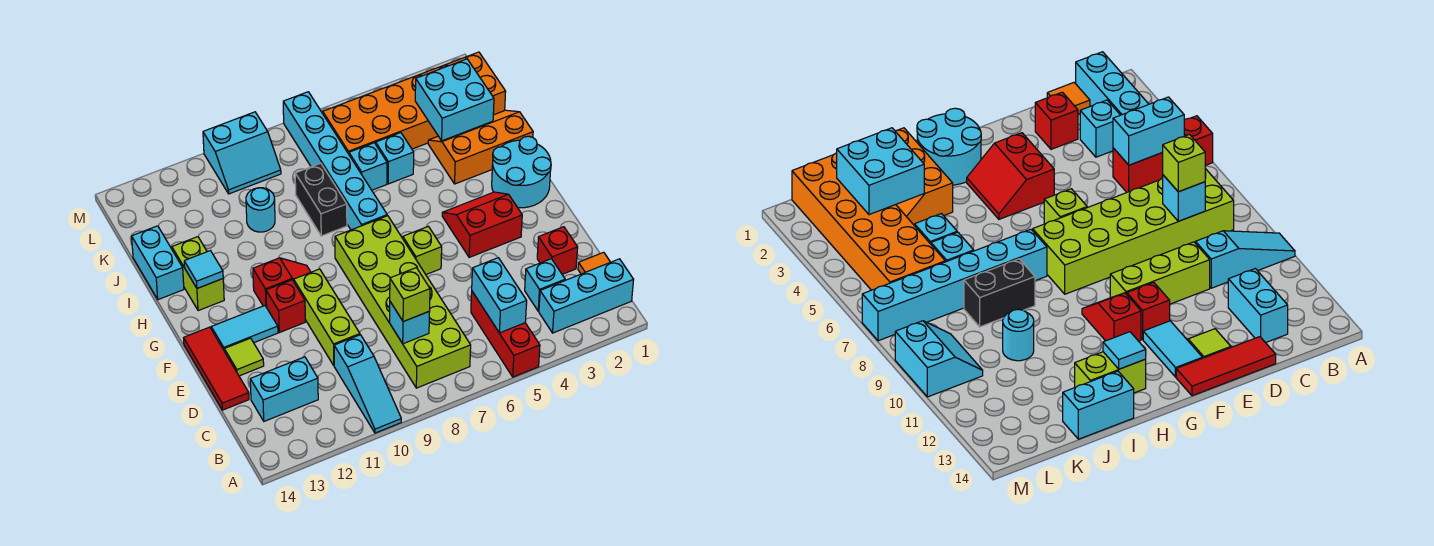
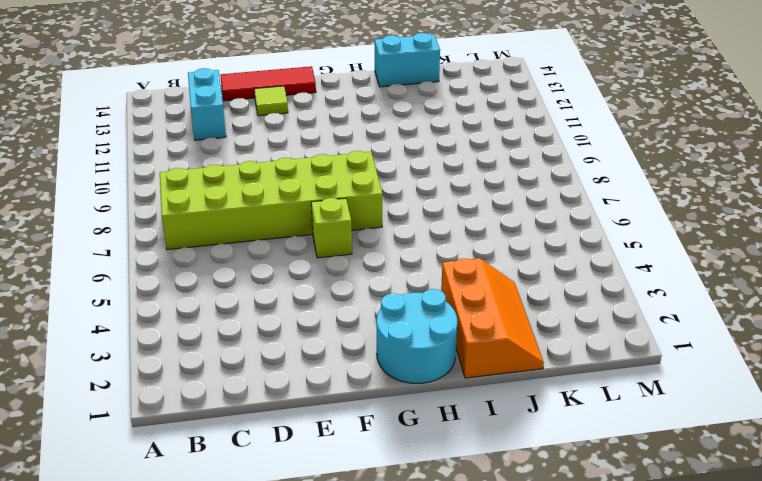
none -> red 1x3 brick [471,292,540,377]
none -> cyan 1x3 slope [334,335,401,433]
none -> cyan 1x3 brick [539,259,634,333]
none -> orange 1x1 tile [578,252,610,274]

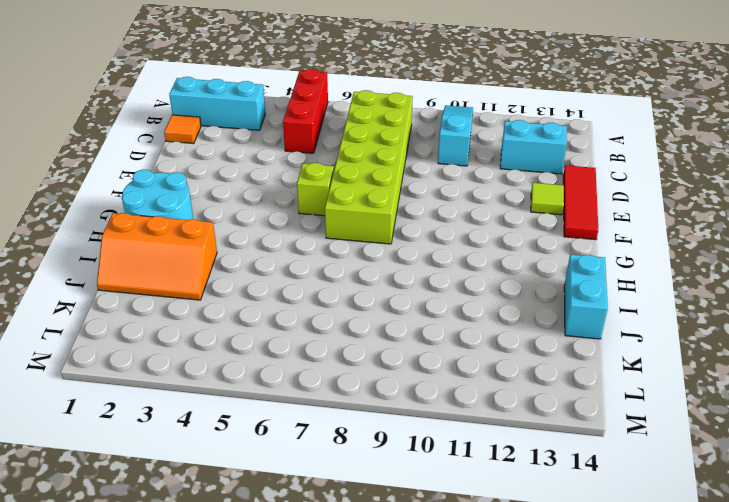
none -> cyan 1x1 brick [525,259,565,311]
none -> red 1x1 brick [537,227,578,274]
none -> lime 1x3 brick [294,269,360,365]
none -> red 2x2 slope [442,192,522,257]

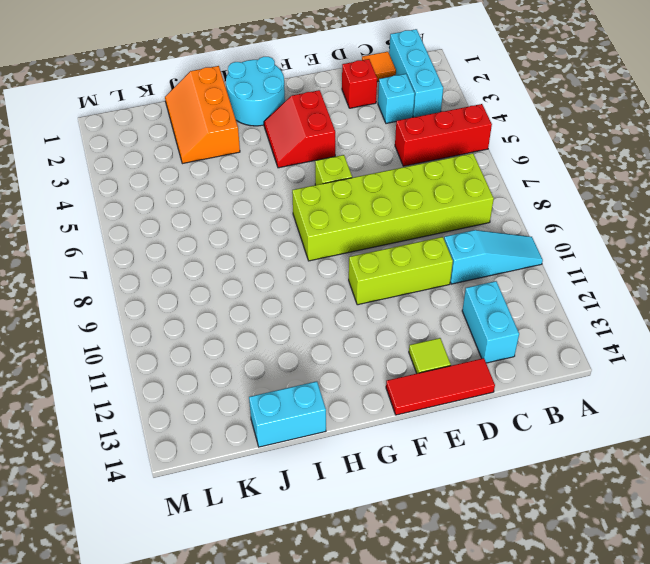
none -> red 1x1 brick [266,280,305,333]
none -> cyan 1x2 tile [211,306,278,350]
none -> red 1x2 slope [253,258,311,307]
none -> cyan 1x6 brick [283,92,387,230]

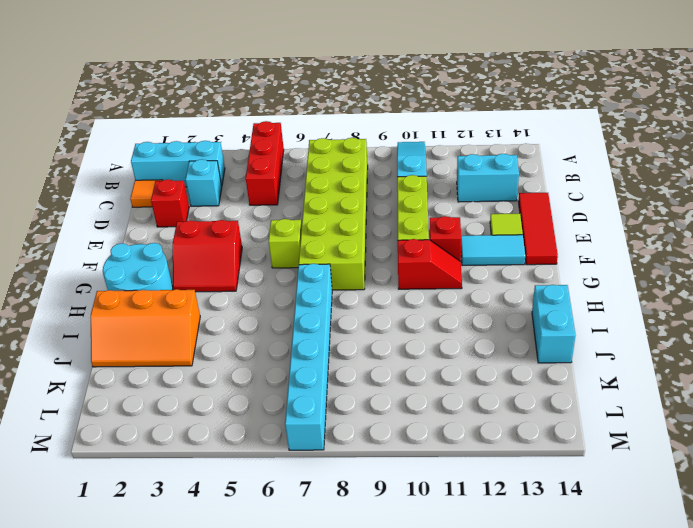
red 1x2 slope [398,239,462,289] -> red 1x2 slope turned to [253,258,311,307]
none -> lime 1x2 brick [172,237,224,311]
none -> black 1x2 brick [295,163,347,236]
none -> cyan 1x1 brick [376,133,414,184]
none -> cyan 1x1 brick [349,143,387,190]

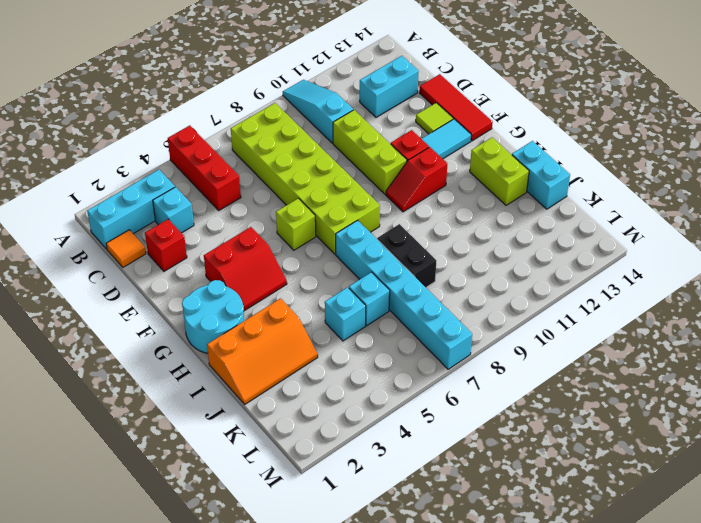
none -> cyan 1x1 round brick [246,188,275,232]
none -> orange 2x6 brick [323,52,506,154]
none -> cyan 2x2 slope [203,112,281,194]
none -> cyan 1x2 brick [472,258,527,333]

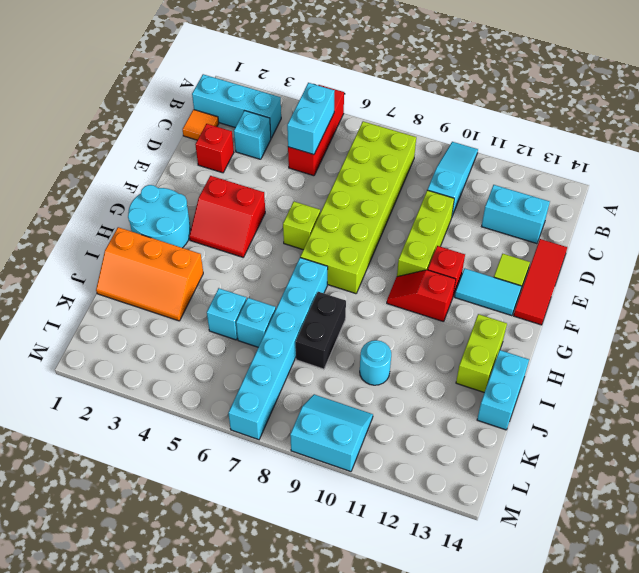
none -> orange 2x6 brick [323,52,506,154]
none -> cyan 1x1 brick [390,302,430,344]
none -> cyan 1x1 tile [184,251,223,288]
none -> cyan 2x2 brick [415,59,494,141]

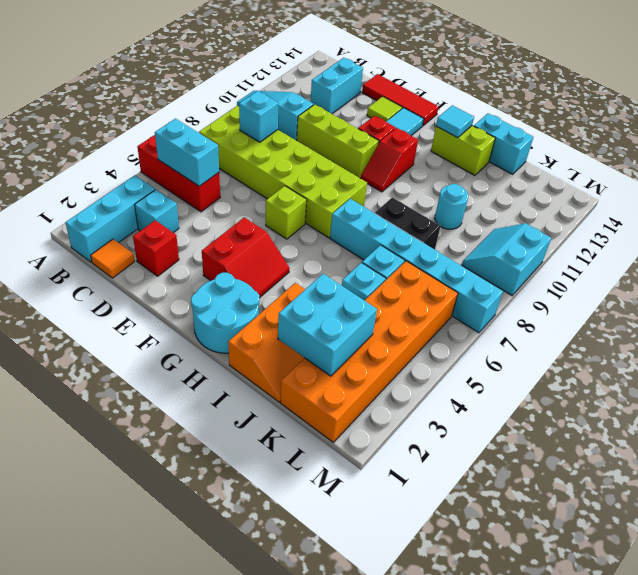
none -> lime 1x1 brick [390,268,430,322]

